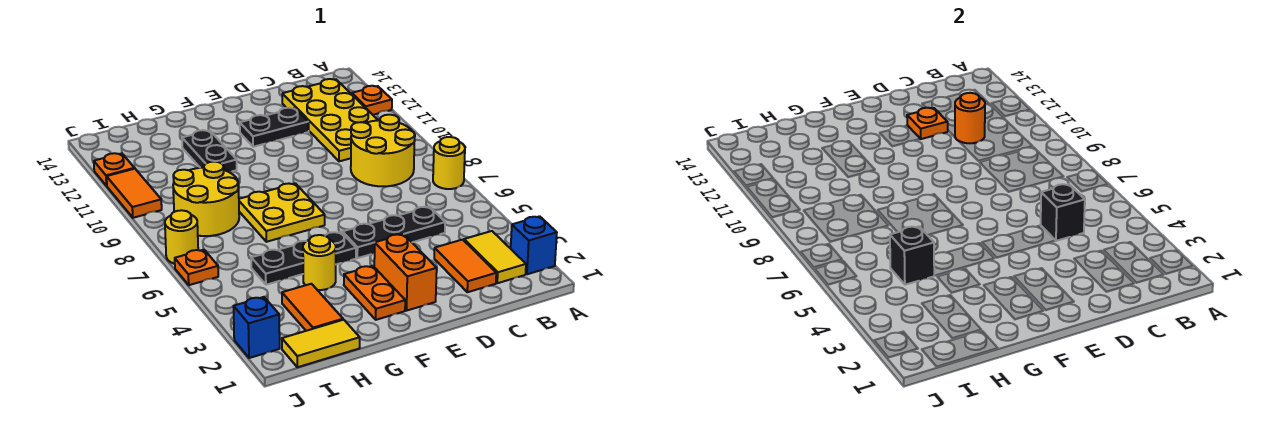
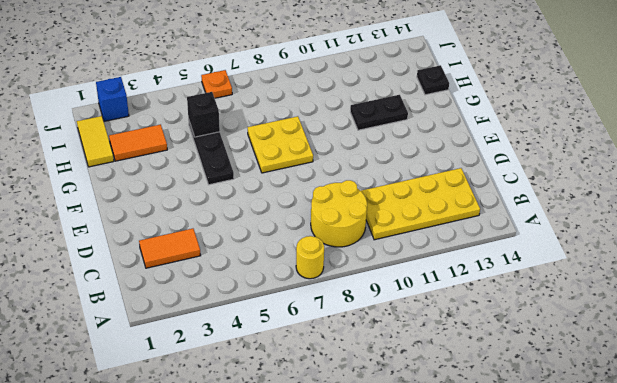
black 1x1 plate [417,65,449,95] -> none
none -> blue 1x1 brick [511,216,557,274]
none -> orange 1x1 plate [352,86,392,115]
none -> yellow 1x2 tile [464,231,526,283]

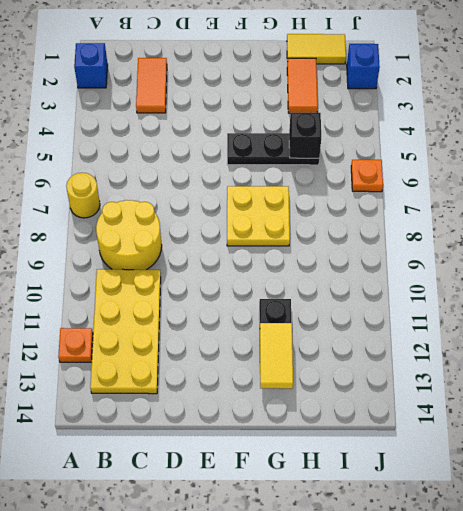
yellow 1x2 tile [260,323,293,389] -> yellow 1x2 tile moved to [464,231,526,283]
none -> black 1x3 plate [342,207,445,258]
none -> black 1x2 plate [240,108,309,147]
none -> orange 1x2 brick [374,234,437,310]

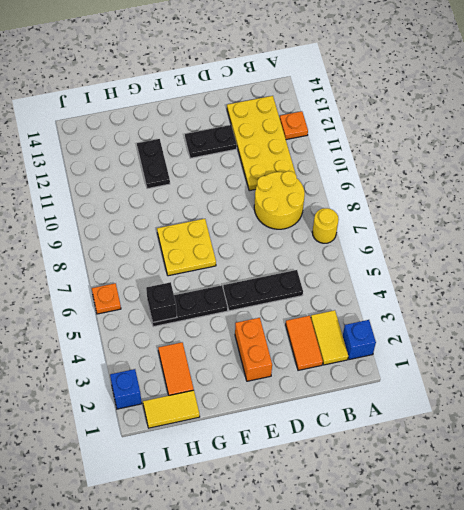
none -> orange 1x2 plate [344,266,405,320]
none -> yellow 1x1 round brick [303,235,336,290]
none -> yellow 2x2 round brick [173,162,239,236]

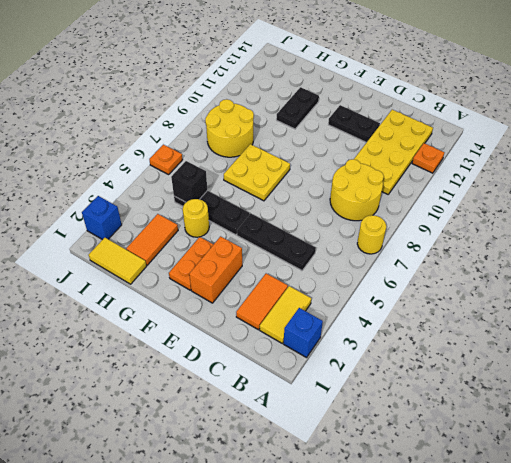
none -> yellow 1x1 round brick [165,210,198,264]
none -> orange 1x2 tile [107,169,162,218]
none -> orange 1x1 plate [94,153,134,186]

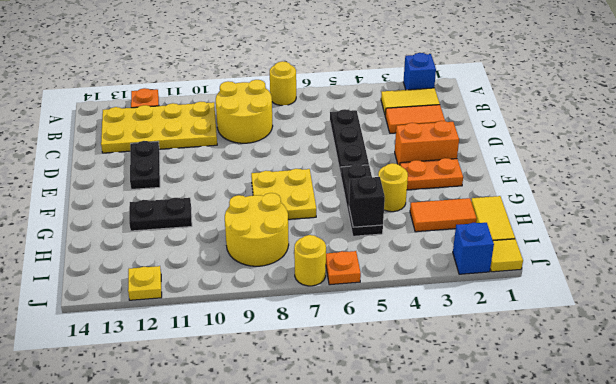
yellow 1x1 tile [490,239,523,272] -> none
yellow 1x1 plate [128,266,162,300] -> orange 1x1 plate [94,153,134,186]
none -> orange 1x2 tile [107,169,162,218]
none -> black 1x1 brick [1041,184,1085,241]
none -> orange 1x1 round brick [955,93,985,143]

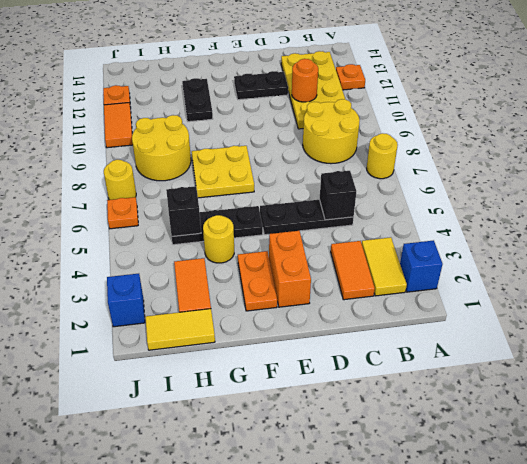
none -> orange 1x1 plate [907,108,948,139]

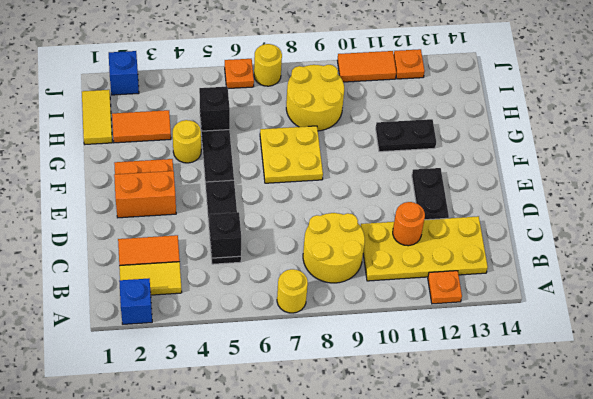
none -> orange 1x1 plate [907,108,948,139]

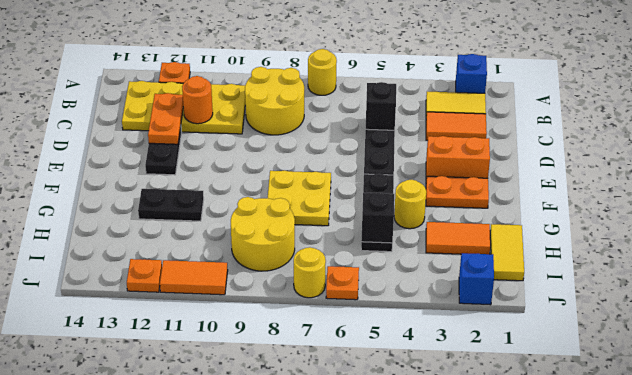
orange 1x2 plate [148,93,183,144] -> orange 1x1 plate [907,108,948,139]

